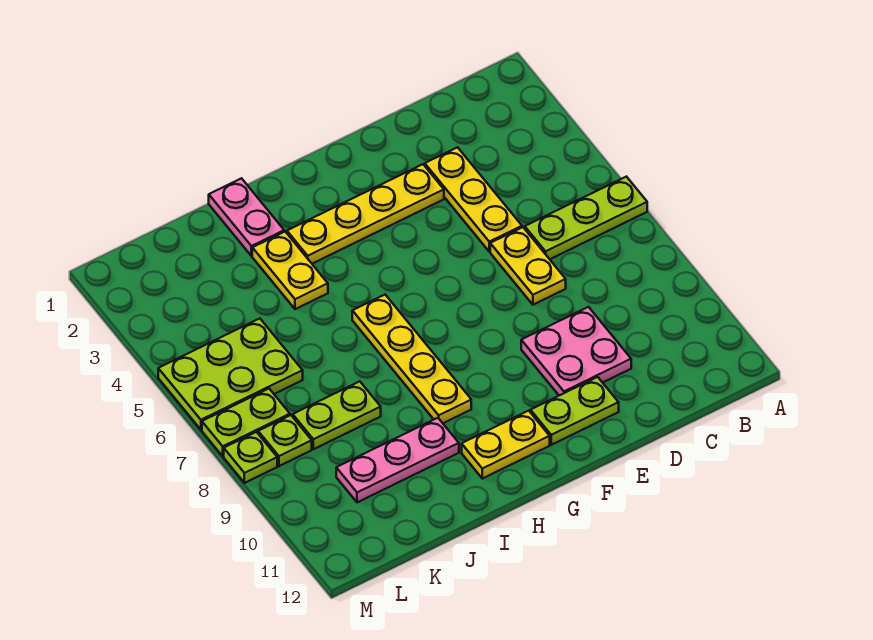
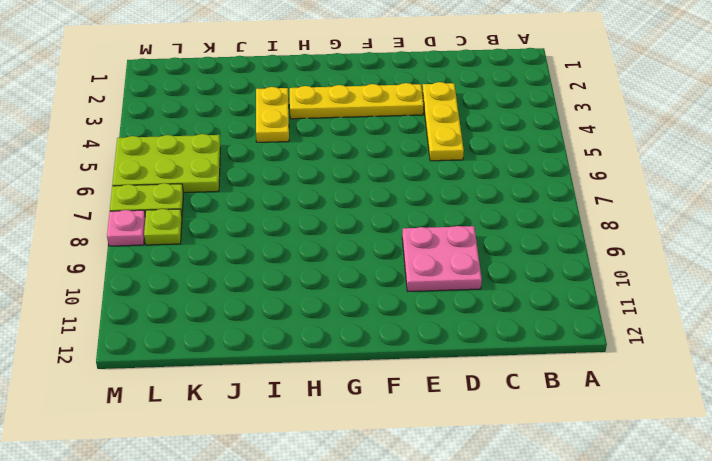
pink 1x1 plate [107,210,145,246] -> lime 1x1 plate [224,432,277,483]
none -> lime 1x3 plate [525,177,647,259]
none -> yellow 1x2 plate [490,227,566,305]
none -> lime 1x2 plate [530,377,619,445]

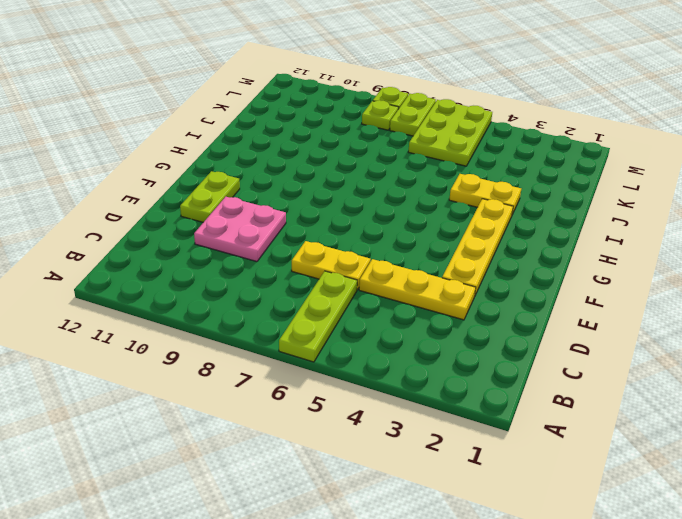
none -> yellow 1x2 plate [462,411,550,479]
none -> yellow 1x4 plate [352,295,471,423]
none -> pink 1x2 plate [209,178,284,256]

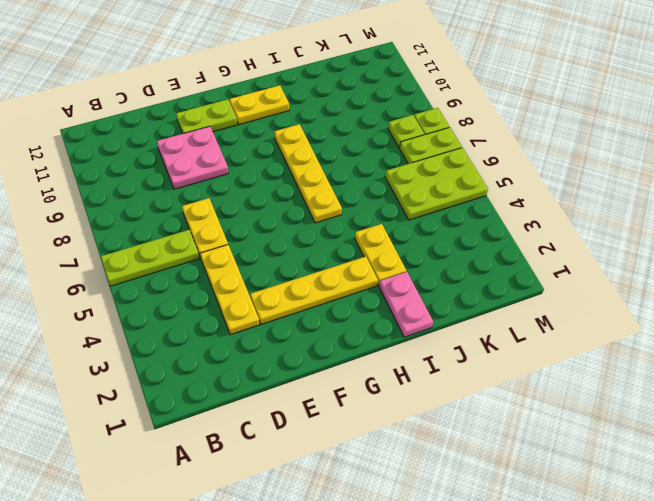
none -> pink 1x3 plate [336,418,459,502]
none -> lime 1x2 plate [293,381,381,449]

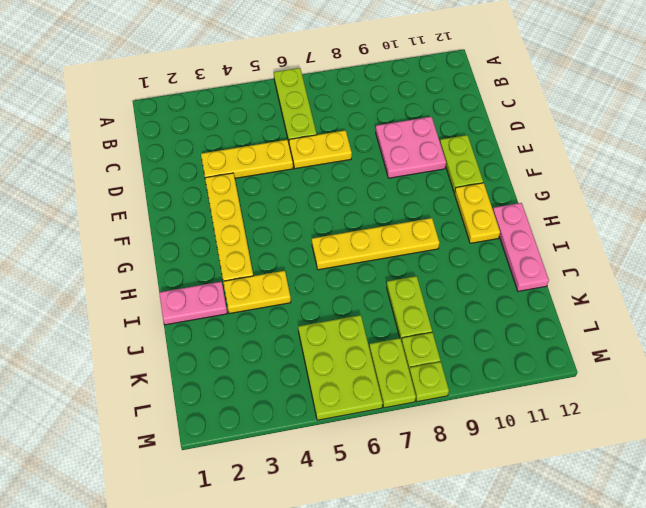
pink 1x3 plate [493,203,549,291] -> pink 1x3 plate moved to [336,418,459,502]

